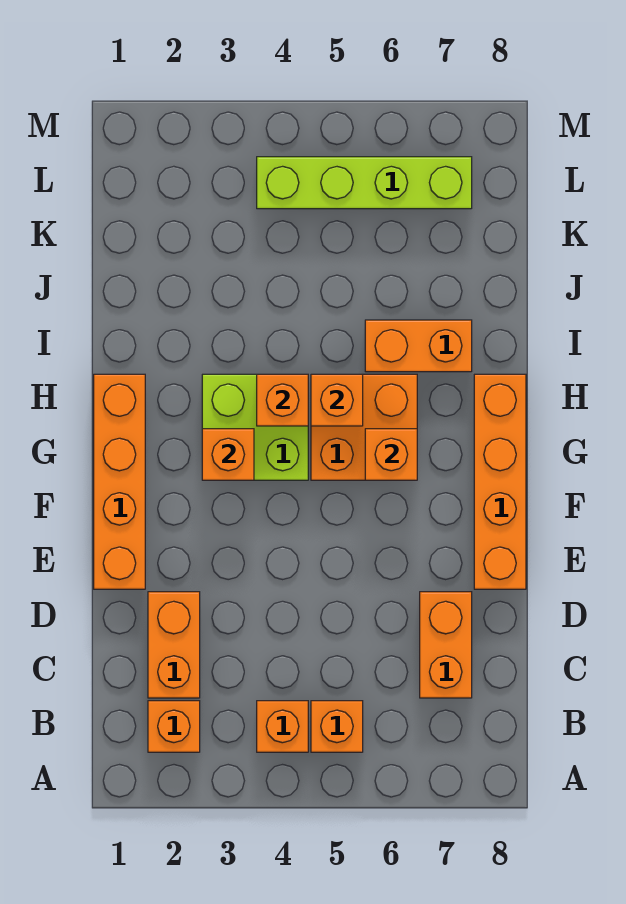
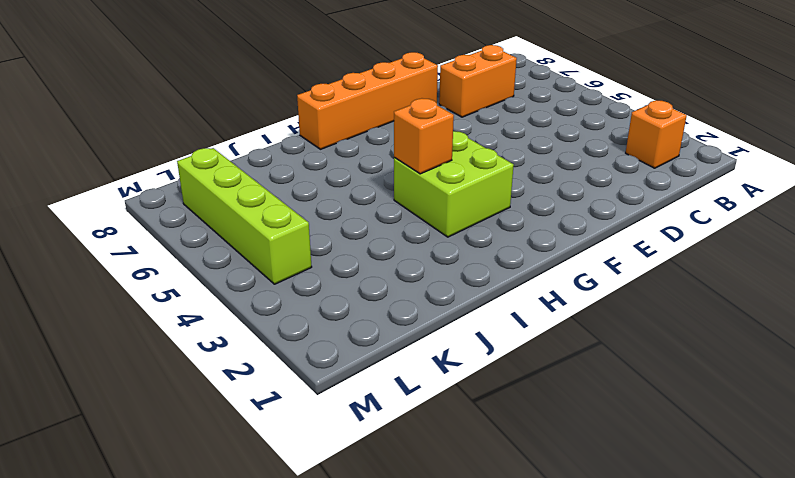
none -> orange 1x1 brick [257,701,308,752]
none -> orange 1x1 brick [311,701,363,752]
none -> orange 1x2 brick [148,592,200,698]

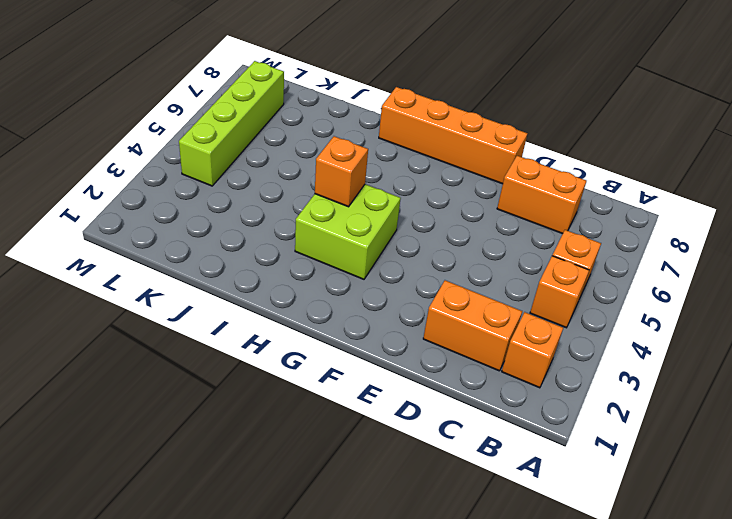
none -> orange 1x4 brick [94,374,145,589]
none -> orange 2x2 brick [311,374,417,480]
none -> orange 1x2 brick [365,320,472,372]

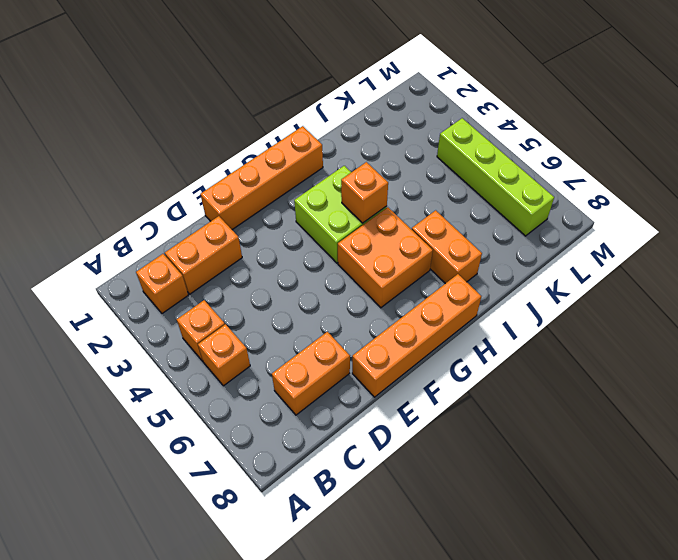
none -> orange 1x1 brick [202,429,254,480]
none -> orange 1x1 brick [365,429,417,480]
none -> orange 1x1 brick [311,374,363,426]

